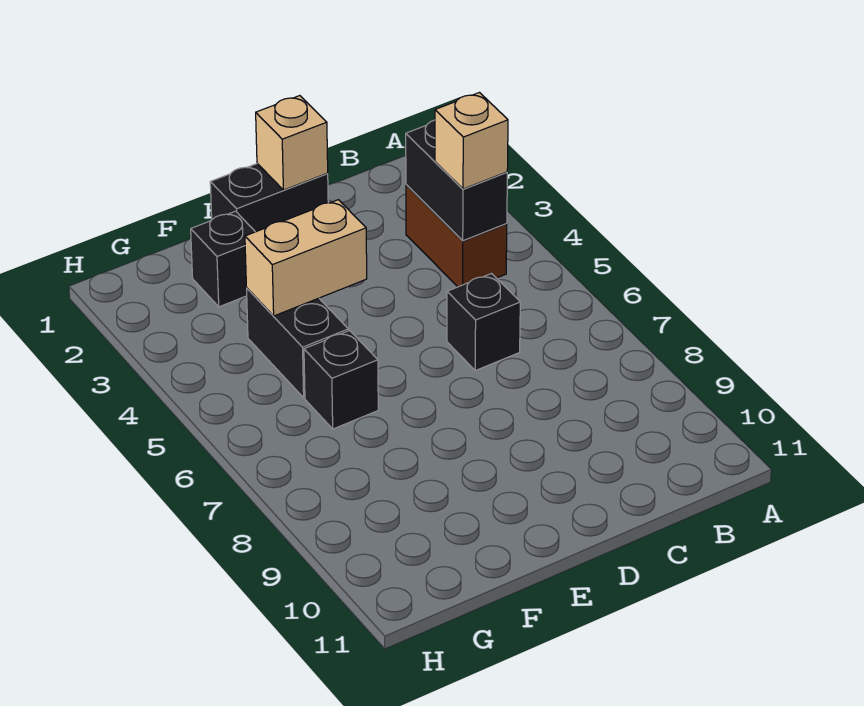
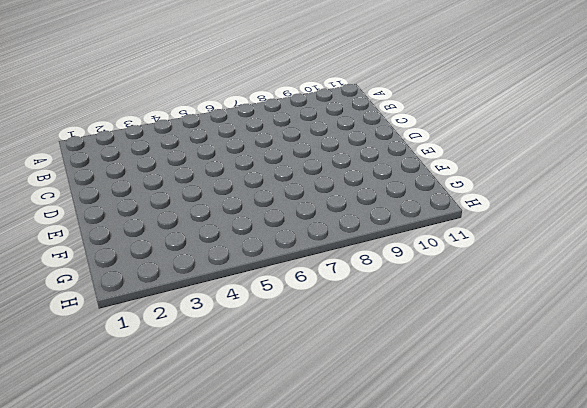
none -> brown 1x2 brick [406,185,507,287]
none -> black 1x1 brick [447,274,520,370]

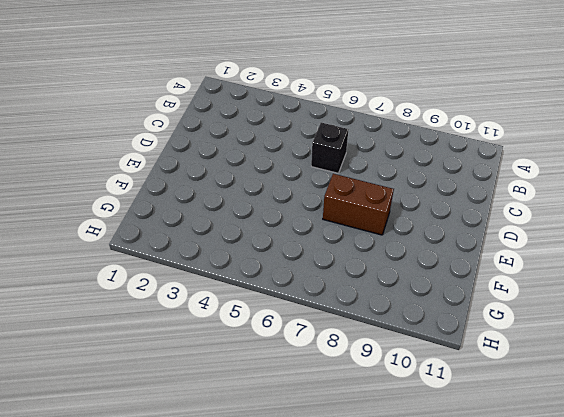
brown 1x2 brick [323,174,394,235] -> brown 1x2 brick moved to [406,185,507,287]
none -> black 1x2 brick [210,164,328,232]
none -> black 1x1 brick [191,211,255,307]

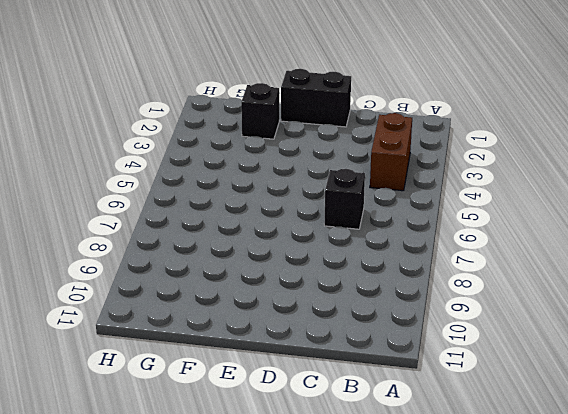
none -> black 1x2 brick [247,288,348,398]
none -> black 1x1 brick [304,331,378,429]

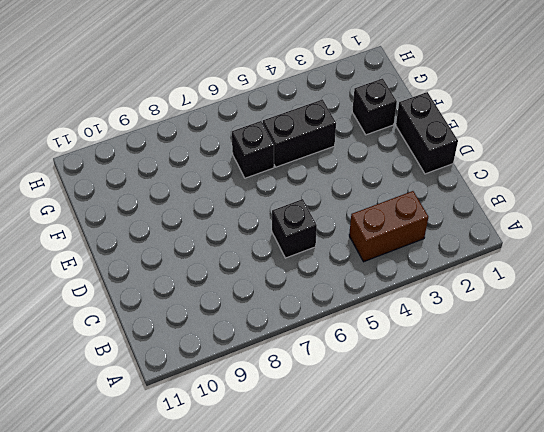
none -> black 1x2 brick [406,120,507,241]
none -> tan 1x1 brick [256,96,328,190]

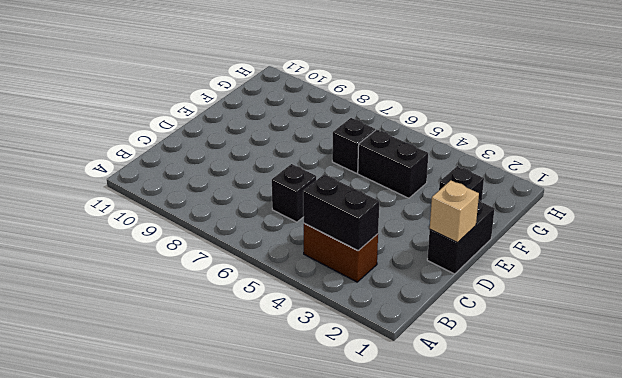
none -> tan 1x2 brick [245,200,367,316]
none -> tan 1x1 brick [435,93,508,189]

